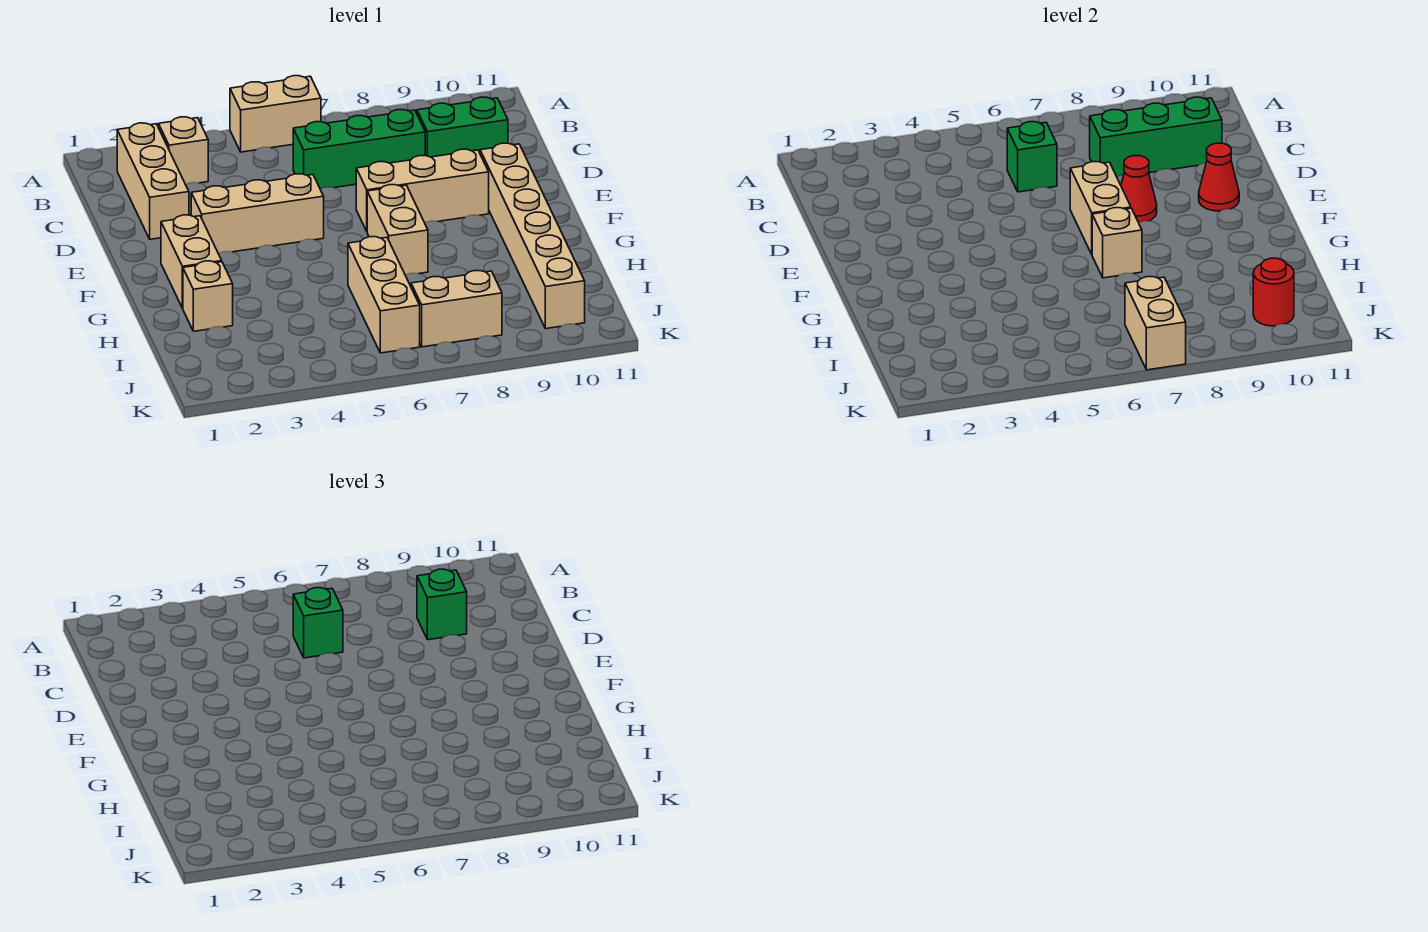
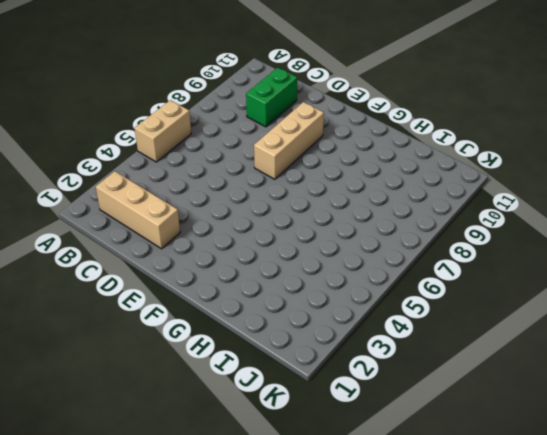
none -> tan 1x1 brick [159,117,208,184]
none -> green 1x3 brick [293,110,425,189]
none -> tan 1x3 brick [191,174,324,253]

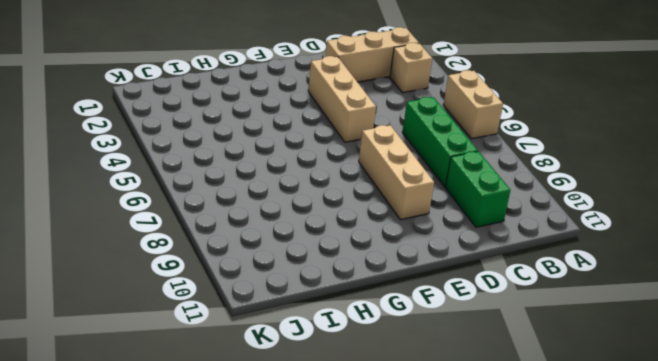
none -> tan 1x6 brick [480,143,585,329]
none -> tan 1x2 brick [161,215,222,308]
none -> tan 1x2 brick [367,185,428,275]

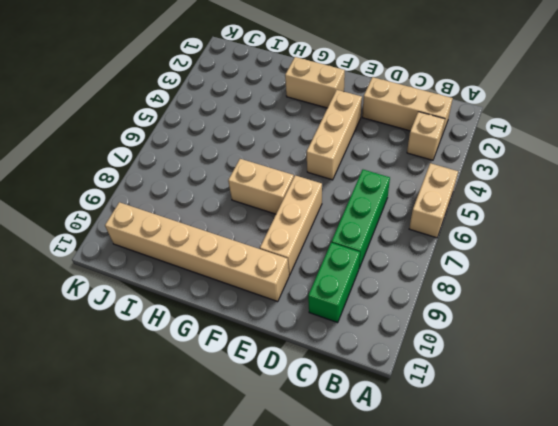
none -> tan 1x1 brick [183,261,233,331]
none -> tan 1x3 brick [348,237,420,353]
none -> tan 1x2 brick [411,271,502,347]

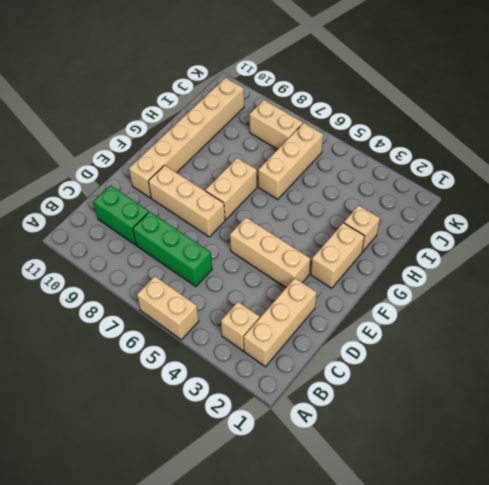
none -> green 1x1 brick [1007,122,1057,192]
none -> green 1x3 brick [1090,97,1222,177]
none -> tan 1x2 brick [1070,162,1131,254]

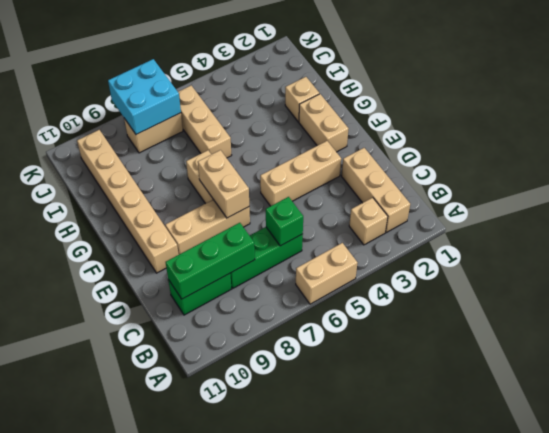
cyan 2x2 brick [108,59,181,134] -> tan 1x2 brick [1125,277,1186,370]
none -> red 1x1 cone [1121,156,1157,223]
none -> red 1x1 cone [1199,143,1239,211]
none -> tan 1x1 brick [1092,208,1142,278]

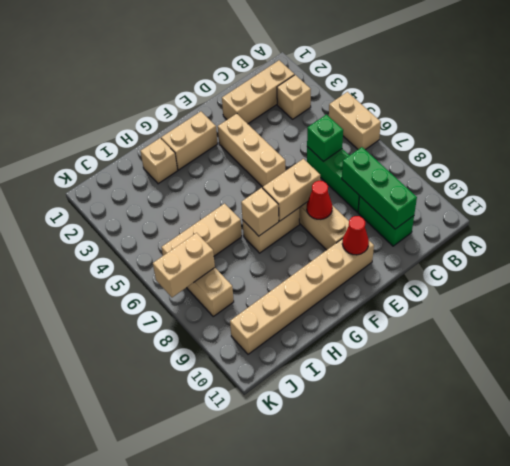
none -> red 1x1 round brick [1253,258,1294,326]
none -> green 1x1 brick [293,588,343,658]
none -> green 1x1 brick [417,569,467,640]

